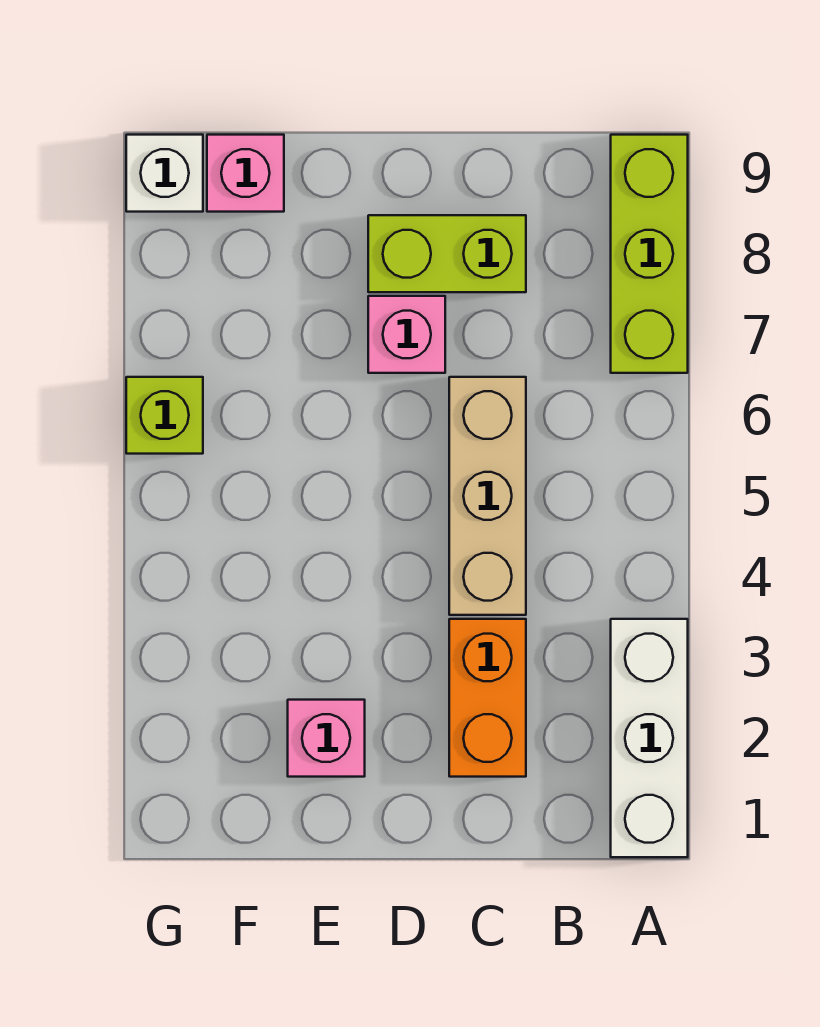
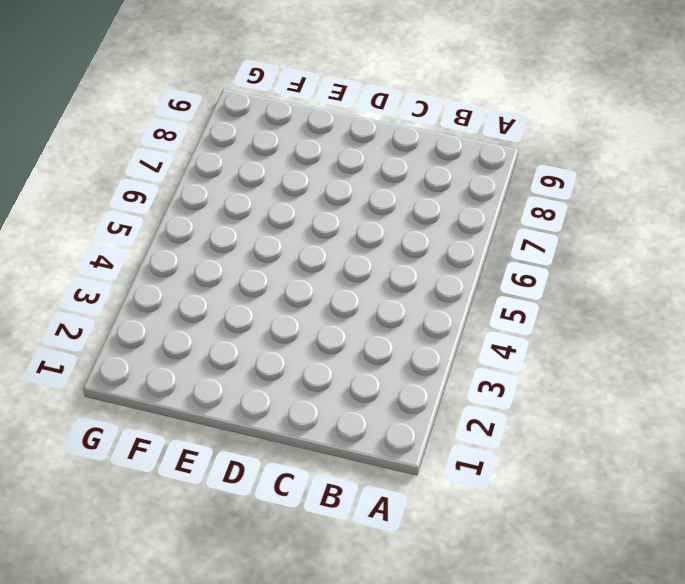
none -> white 1x3 brick [611,619,688,857]
none -> lime 1x3 brick [611,135,688,373]

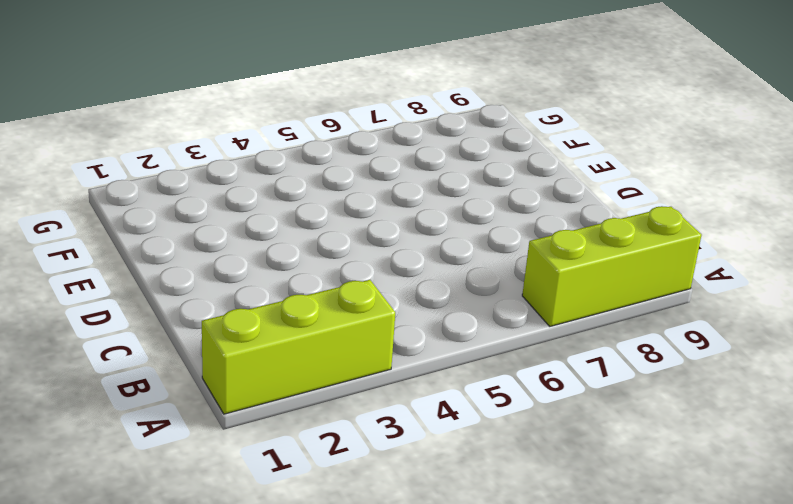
lime 1x3 brick [202,280,395,414] -> white 1x3 brick [611,619,688,857]
none -> orange 1x2 brick [449,619,526,777]
none -> tan 1x3 brick [449,377,526,615]

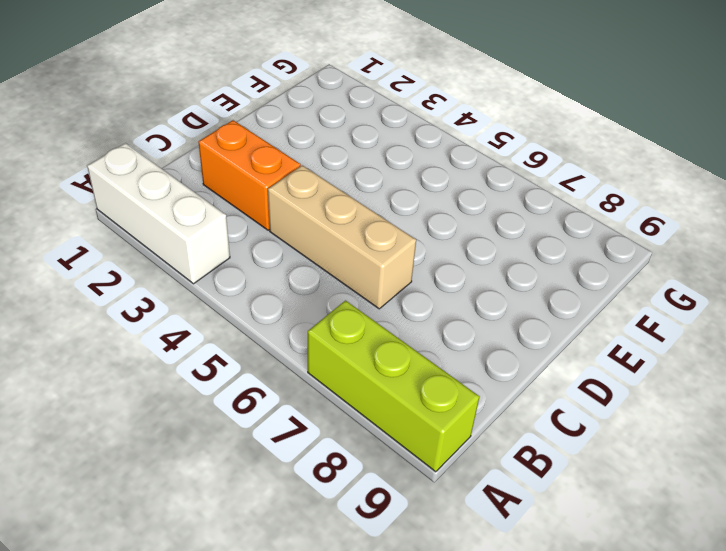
none -> lime 1x2 brick [368,215,526,292]
none -> pink 1x1 brick [368,296,445,373]

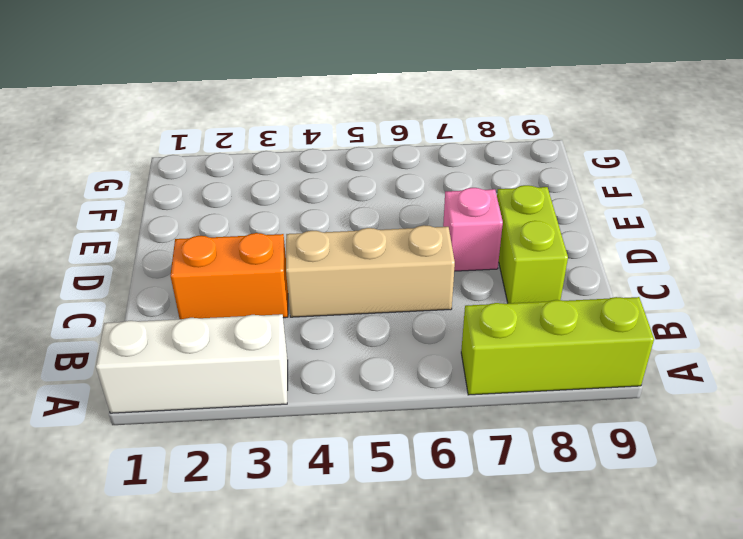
none -> pink 1x1 brick [288,700,365,777]
none -> pink 1x1 brick [207,135,284,212]

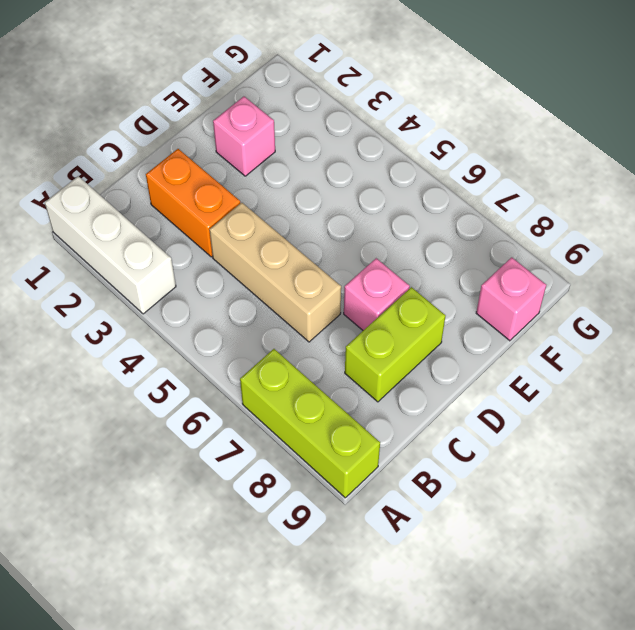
none -> lime 1x1 brick [126,377,203,454]
none -> white 1x1 brick [126,135,203,212]

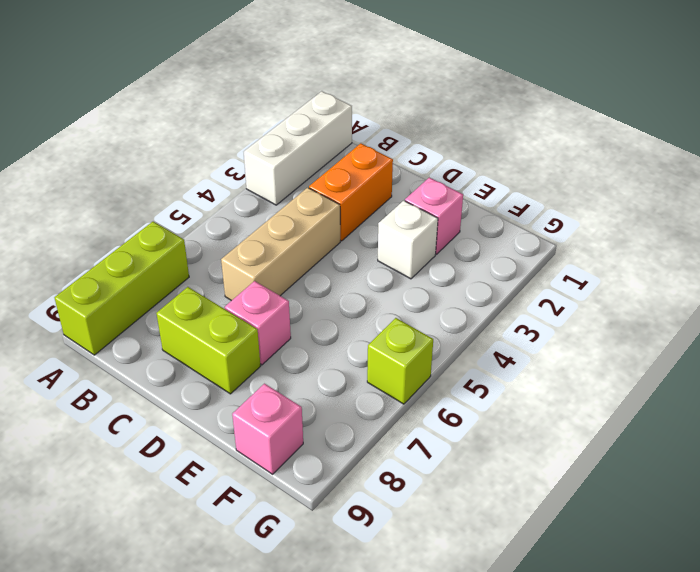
white 1x1 brick [378,201,438,279] -> white 1x1 brick moved to [126,135,203,212]

